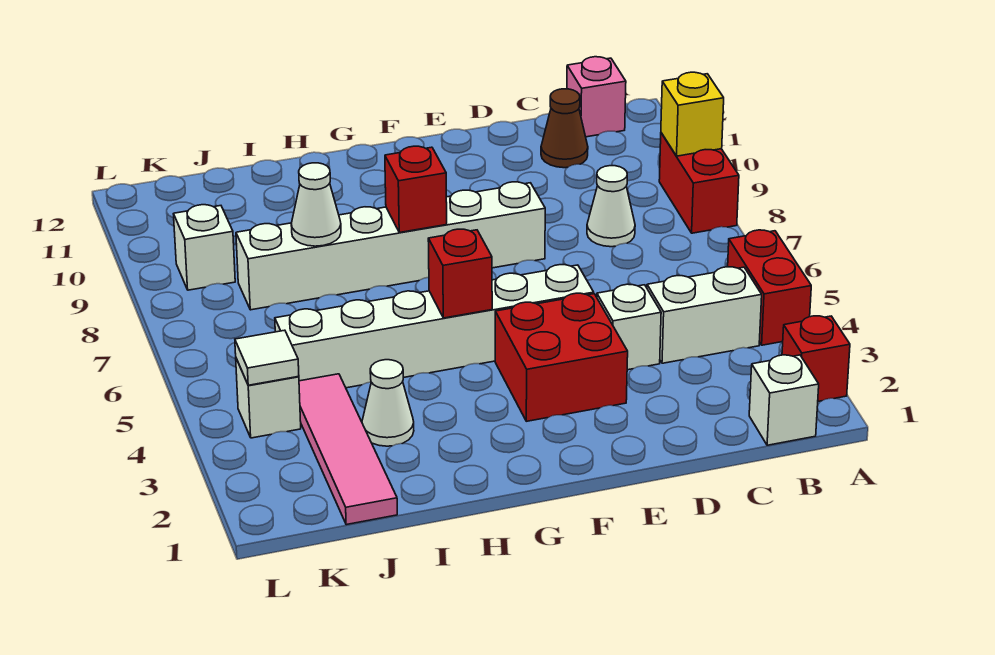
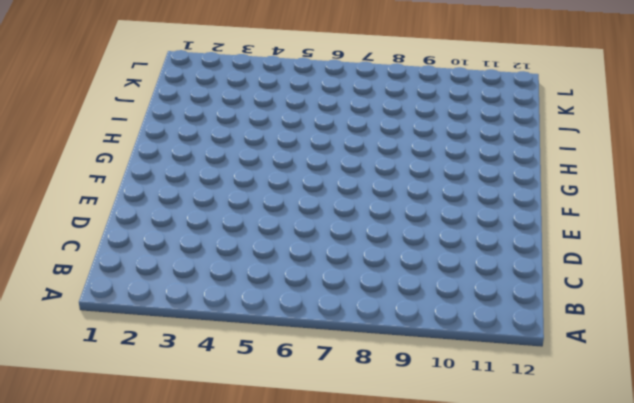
none -> red 1x1 brick [782,316,850,401]
none -> red 1x2 brick [728,230,811,345]
none -> red 1x2 brick [659,133,739,233]

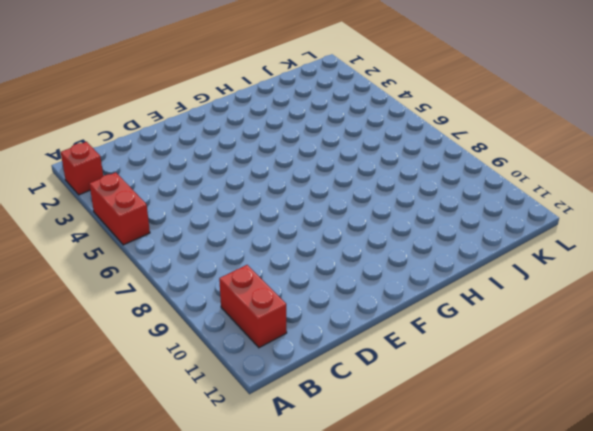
red 1x2 brick [219,265,287,348] -> red 1x2 brick moved to [659,133,739,233]
none -> white 1x1 brick [749,355,819,445]
none -> white 1x2 brick [647,267,762,363]
none -> pink 1x1 brick [567,57,626,137]

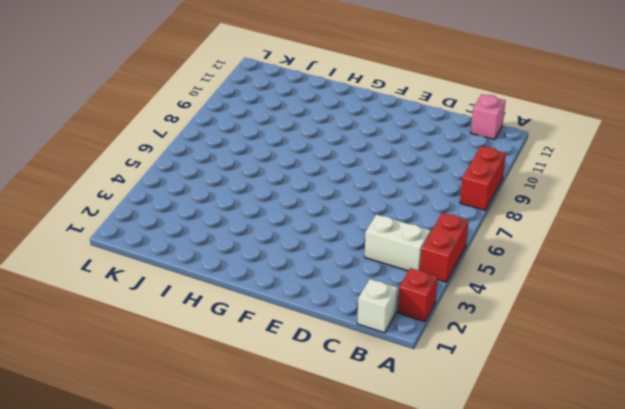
none -> white 1x1 cone [587,166,635,247]
none -> brown 1x1 cone [541,89,588,168]
none -> white 1x1 brick [597,284,661,370]

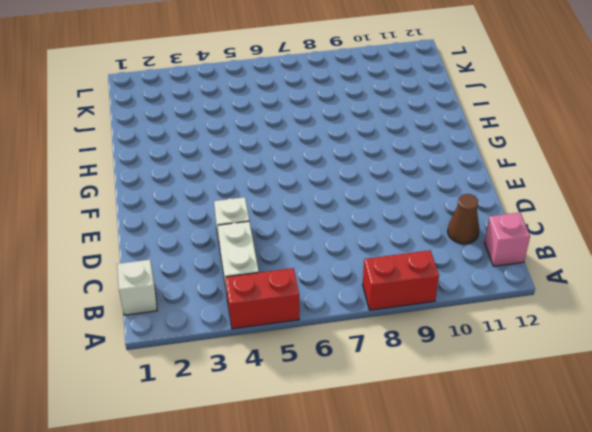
none -> red 1x1 brick [782,316,850,401]
none -> white 1x1 cone [587,166,635,247]
none -> red 2x2 brick [495,293,628,421]

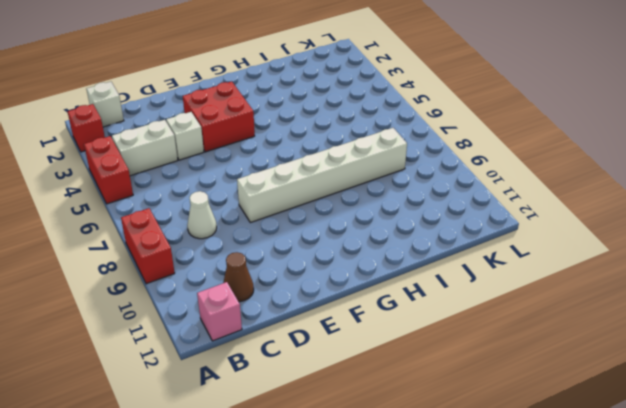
none -> white 1x6 brick [275,265,594,388]
none -> white 1x1 cone [362,360,414,446]
none -> pink 1x4 tile [299,374,397,525]

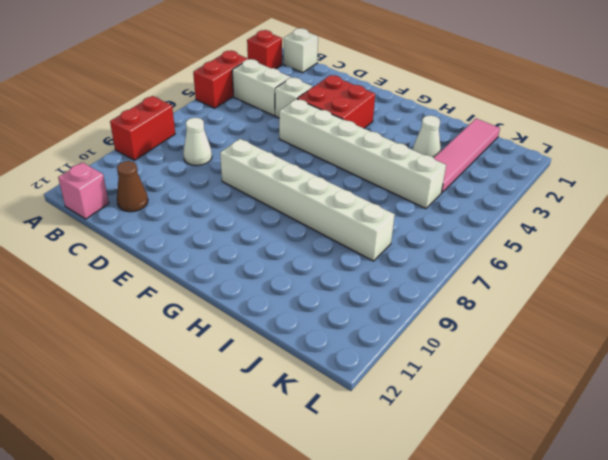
none -> white 1x1 brick [236,359,301,438]
none -> white 1x1 brick [174,205,235,290]
none -> yellow 1x1 brick [661,72,724,156]

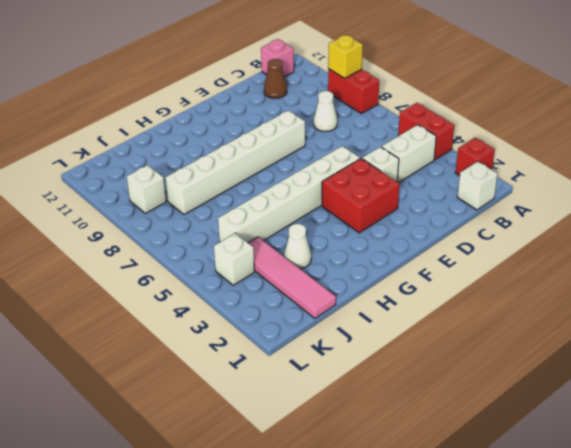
none -> red 1x1 brick [428,229,492,318]
none -> red 1x1 brick [385,146,447,233]
none -> white 1x1 cone [291,163,341,246]

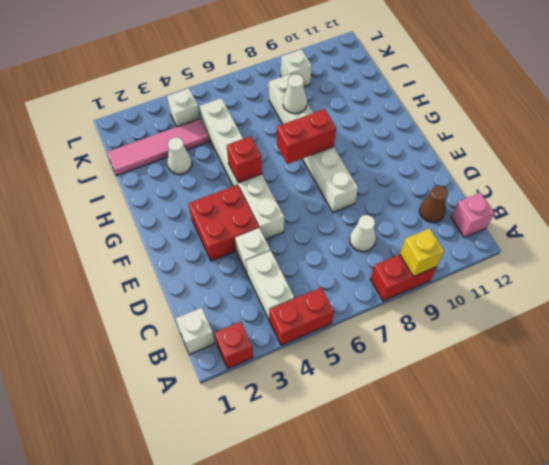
red 1x2 brick [277,109,336,164] -> red 1x1 brick [385,146,447,233]
none -> white 1x1 tile [235,330,299,385]

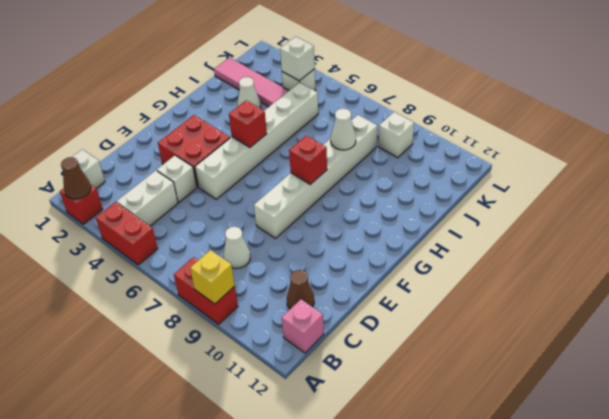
brown 1x1 cone [61,157,91,199] -> none
white 1x1 brick [280,37,315,81] -> white 1x1 tile [235,330,299,385]

